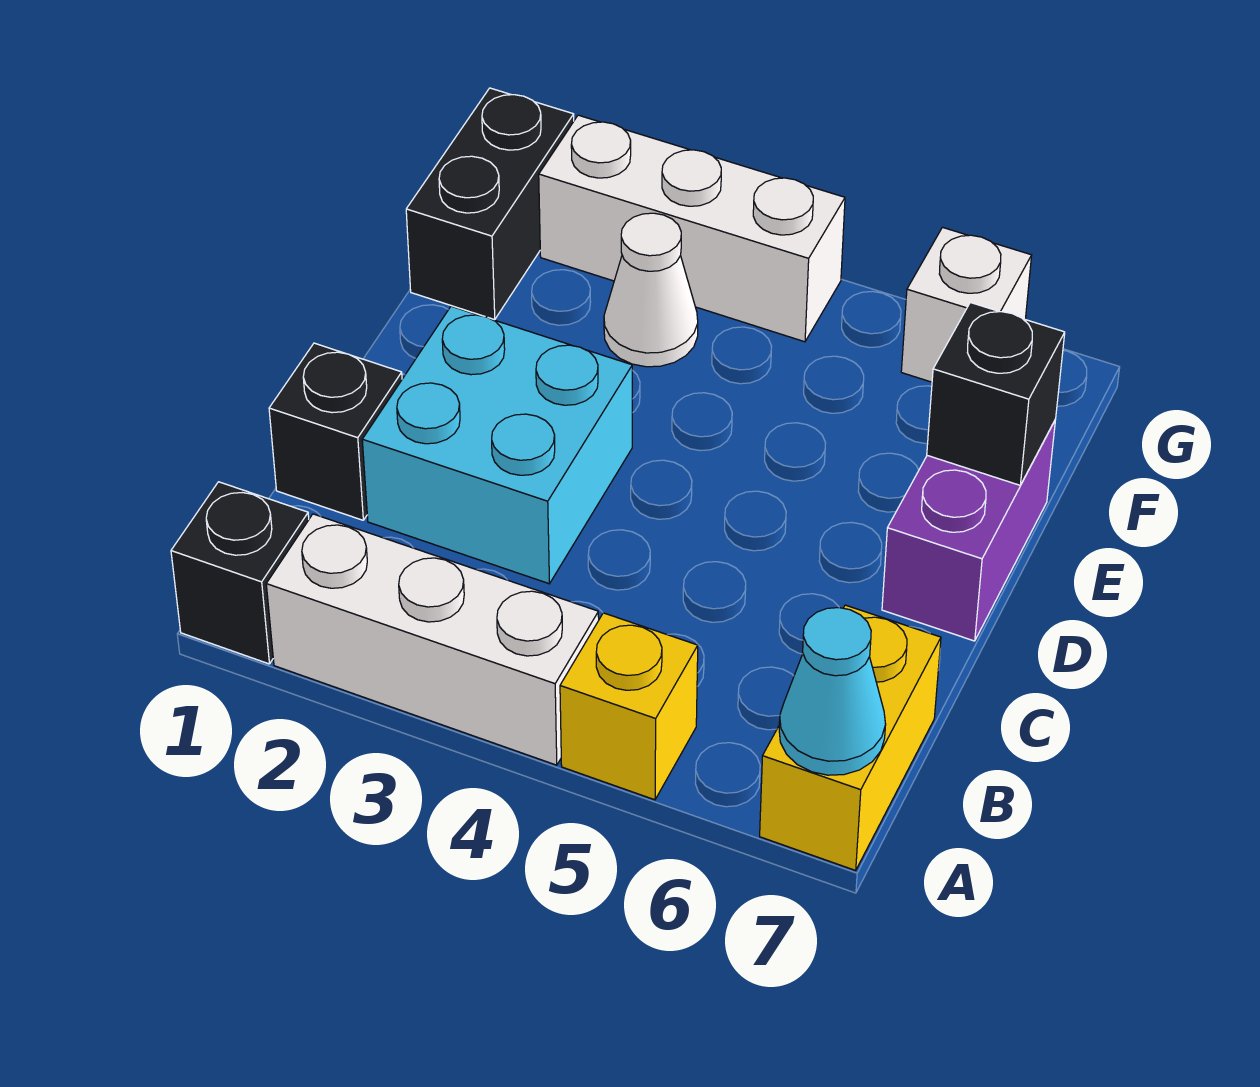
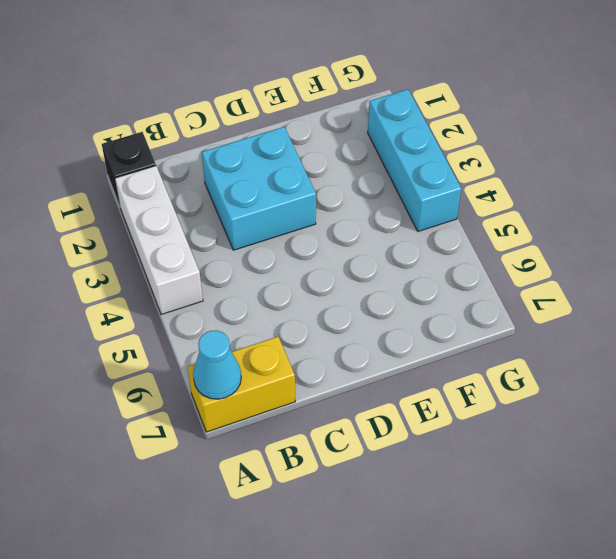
cyan 1x3 brick [368,89,461,231] -> white 1x3 brick [539,115,845,342]
none -> yellow 1x1 brick [560,613,698,800]
none -> black 1x1 brick [269,343,402,520]
none -> purple 1x2 brick [882,421,1055,641]

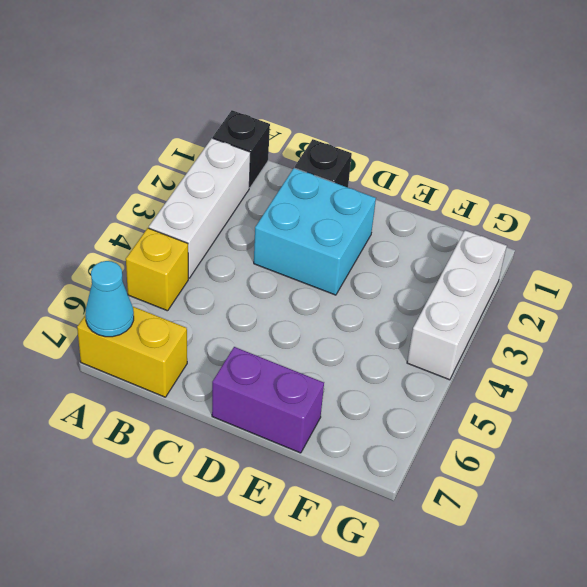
none -> black 1x2 brick [406,88,574,320]
none -> white 1x1 cone [604,213,698,367]
none -> white 1x1 brick [901,227,1032,382]

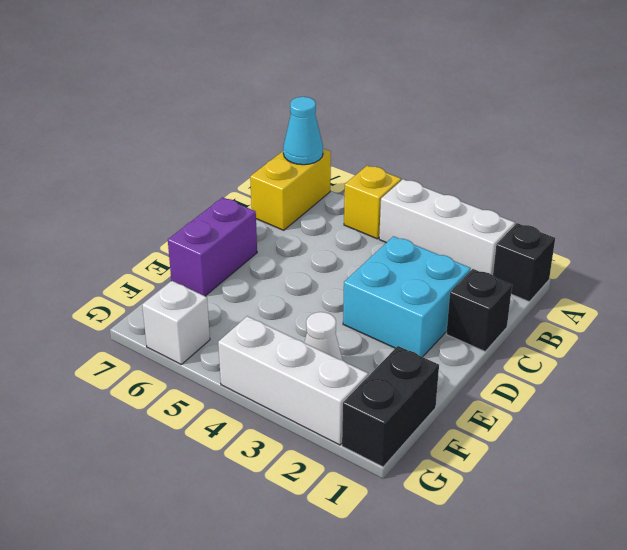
none -> black 1x1 brick [927,302,1065,485]

